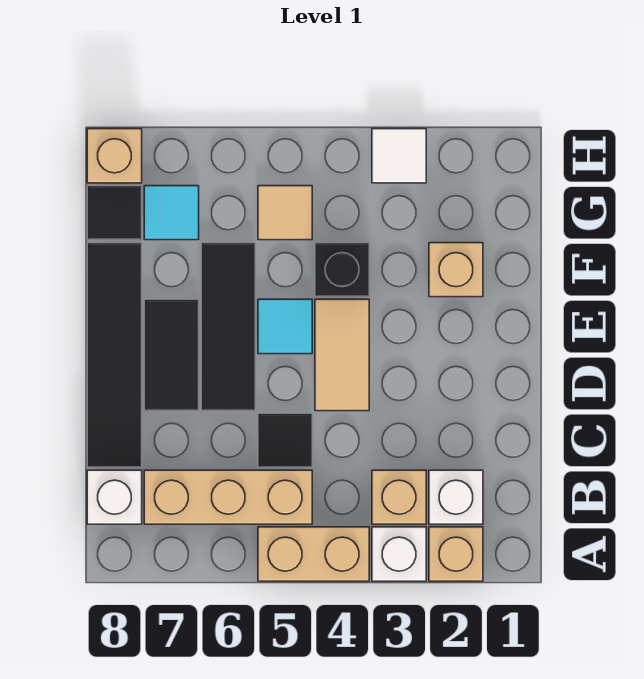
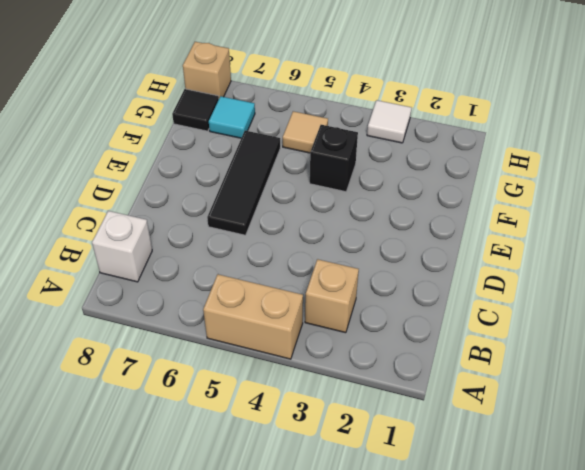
none -> tan 1x1 brick [429,527,483,581]
none -> white 1x1 brick [372,527,426,581]
none -> white 1x1 brick [429,470,483,524]

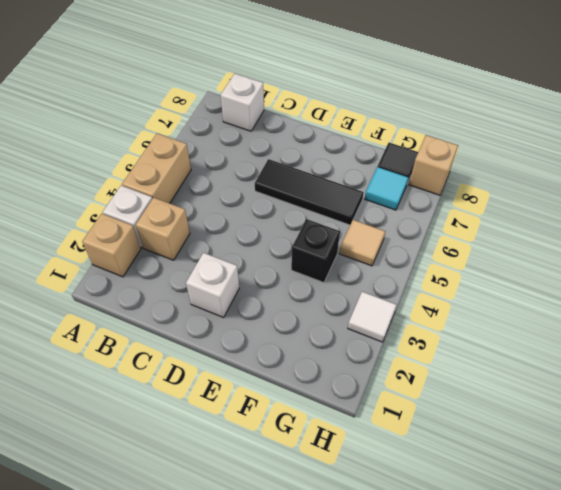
white 1x1 brick [186,253,239,318] -> white 1x1 brick moved to [429,470,483,524]
none -> tan 1x3 brick [144,470,312,524]
none -> black 1x1 tile [258,413,312,467]
none -> black 1x4 tile [87,243,142,467]

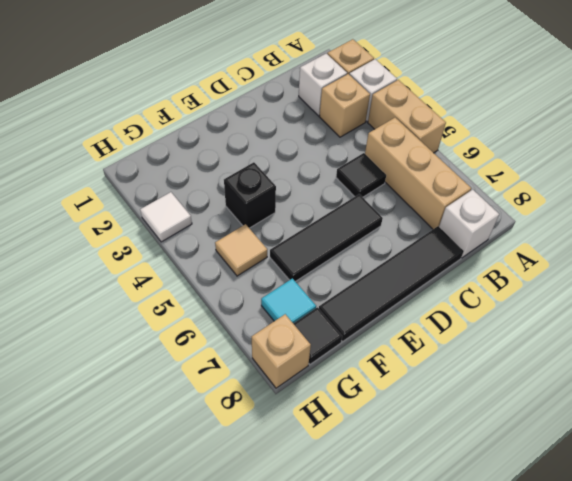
none -> tan 1x2 tile [315,299,369,411]
none -> black 1x2 tile [144,299,199,411]
none -> cyan 1x1 tile [258,299,312,354]

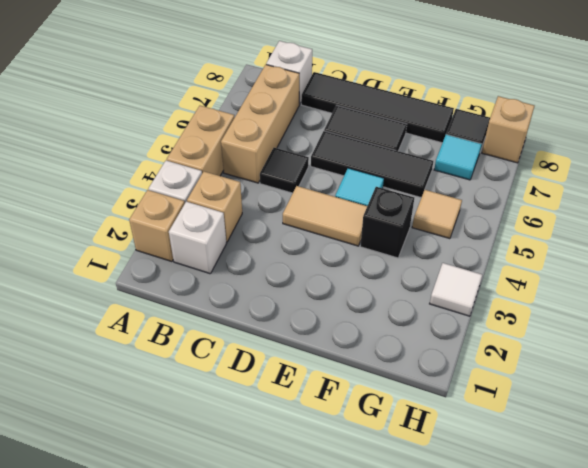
none -> tan 1x1 brick [429,243,483,297]

